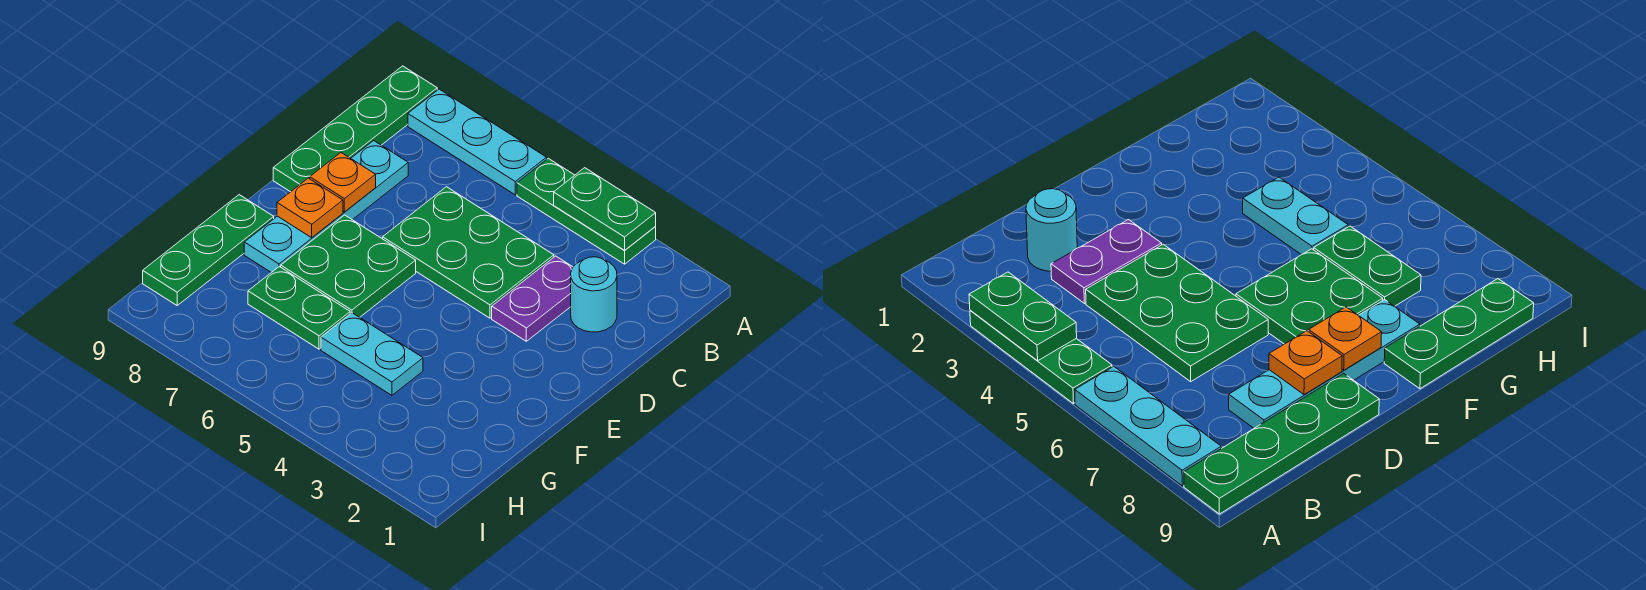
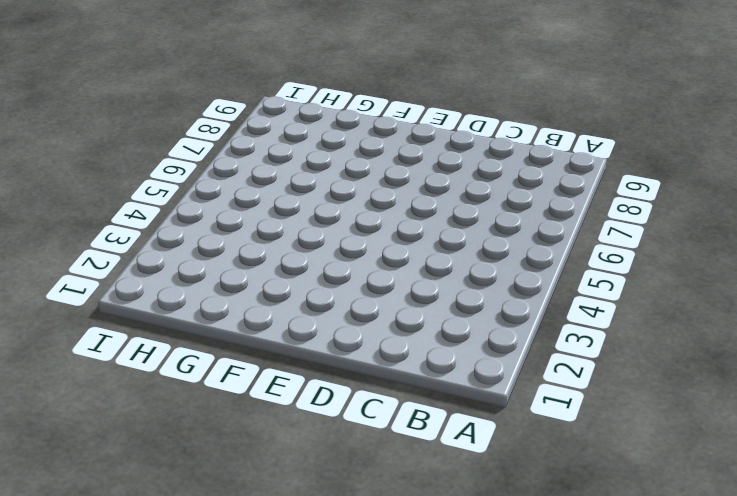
none -> green 1x3 plate [517,158,656,264]
none -> cyan 1x3 plate [408,89,547,195]
none -> green 1x4 plate [273,66,437,192]

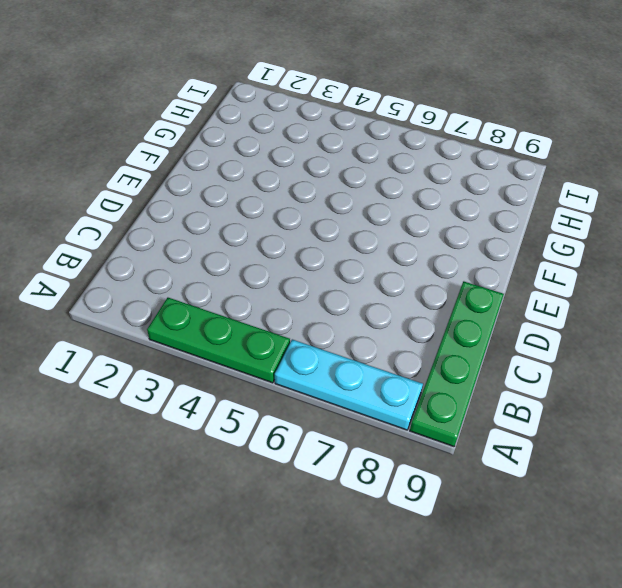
none -> cyan 1x1 round brick [571,257,617,332]
none -> purple 1x2 plate [492,256,573,341]
none -> green 2x3 plate [383,187,554,318]

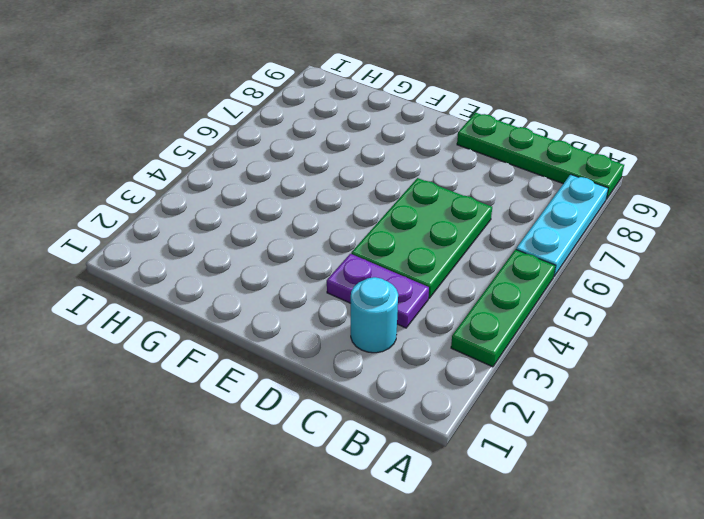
none -> cyan 1x4 plate [244,141,408,272]
none -> green 2x2 plate [281,215,416,317]
none -> green 1x3 plate [143,195,274,305]

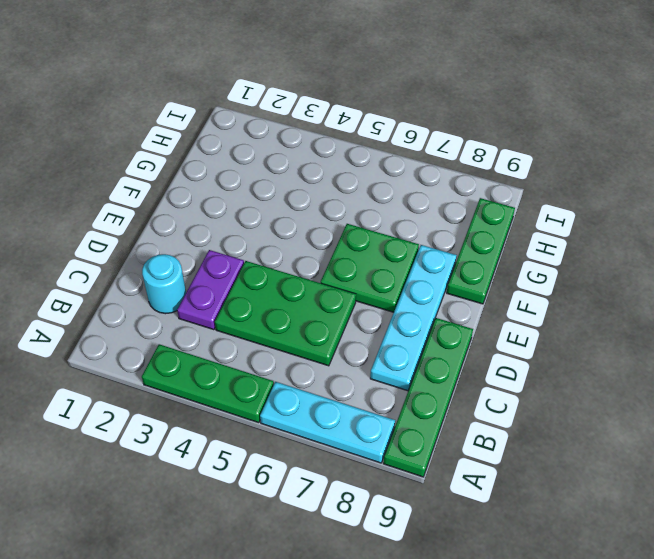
none -> cyan 1x2 plate [321,313,423,395]
none -> green 1x2 plate [248,267,350,349]
none -> green 1x2 plate [554,168,656,251]

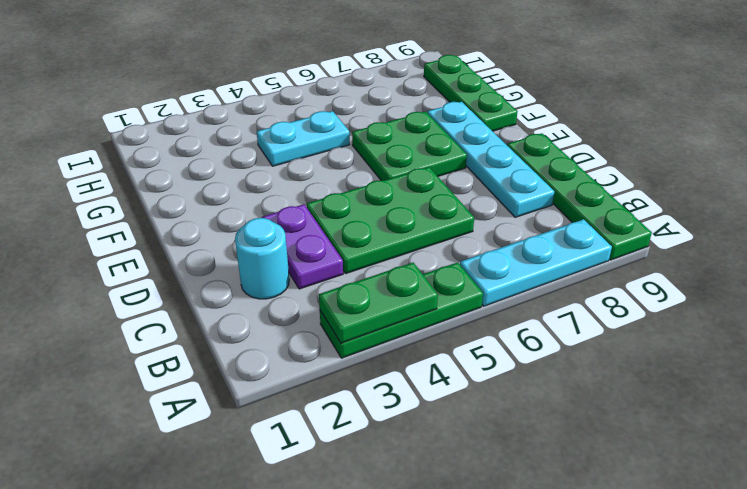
none -> green 1x2 plate [248,267,350,349]
none -> orange 1x1 plate [310,153,376,212]
none -> orange 1x1 plate [277,178,343,238]

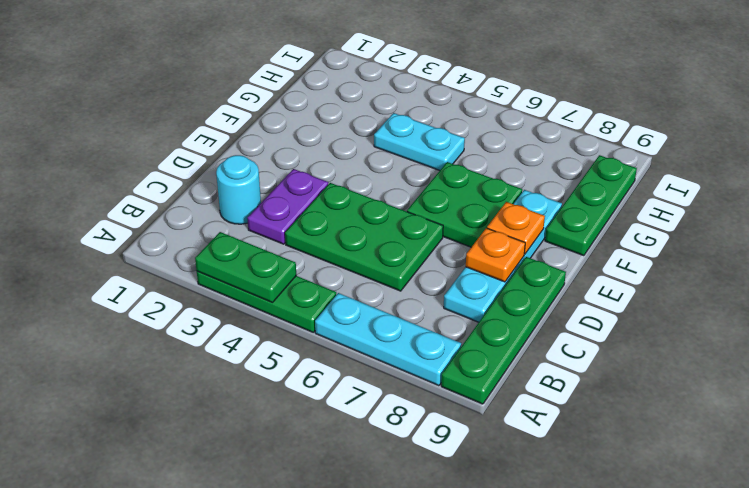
none -> green 1x2 plate [248,267,350,349]

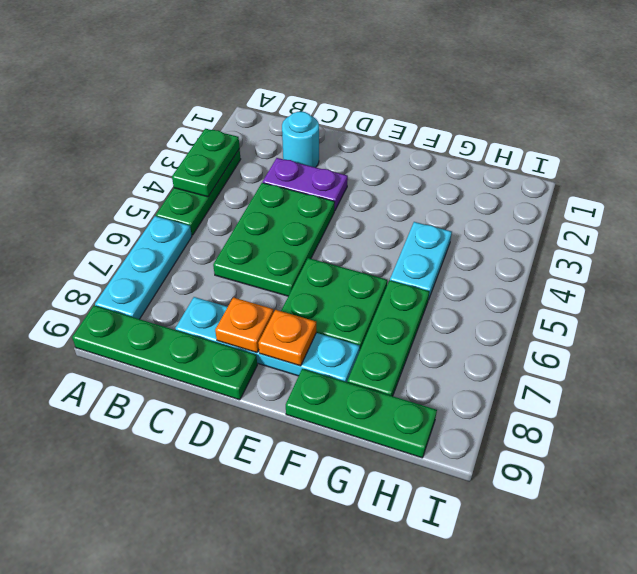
green 1x3 plate [347,281,429,396] -> green 1x2 plate [248,267,350,349]

